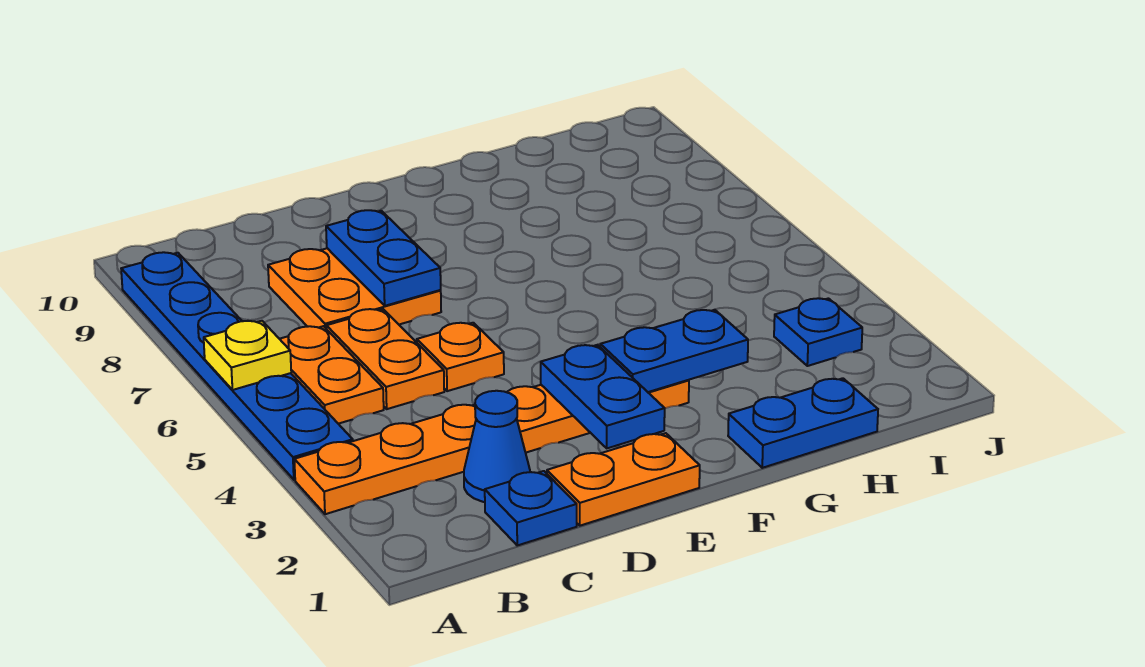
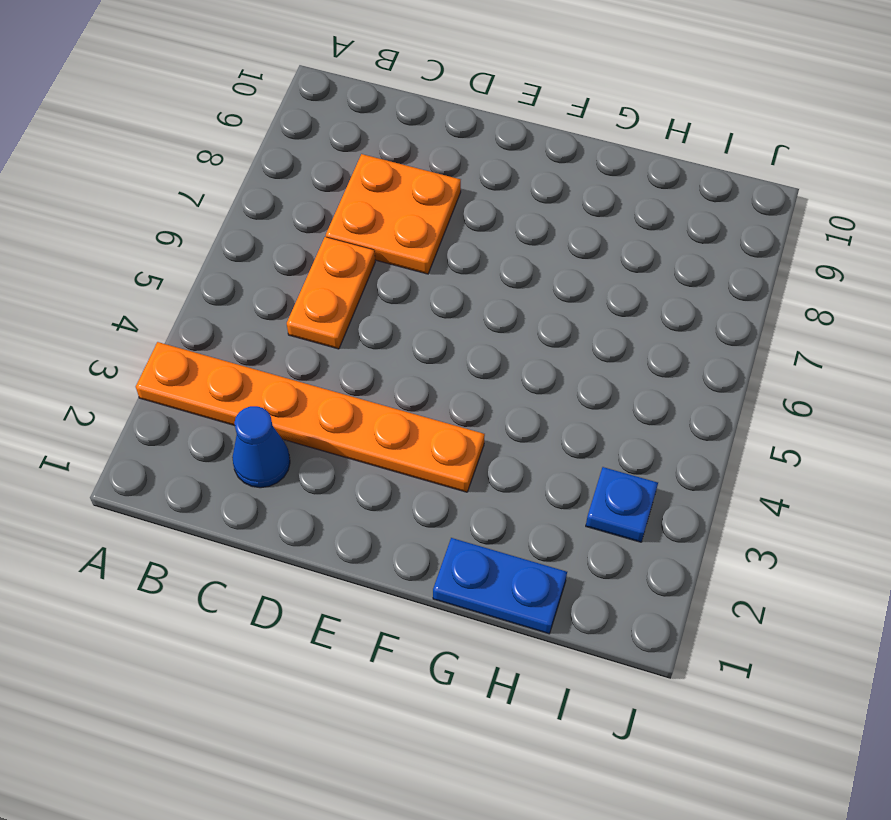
none -> blue 1x6 plate [121,252,353,480]
none -> orange 1x2 plate [280,326,384,424]
none -> blue 1x1 plate [485,471,577,545]

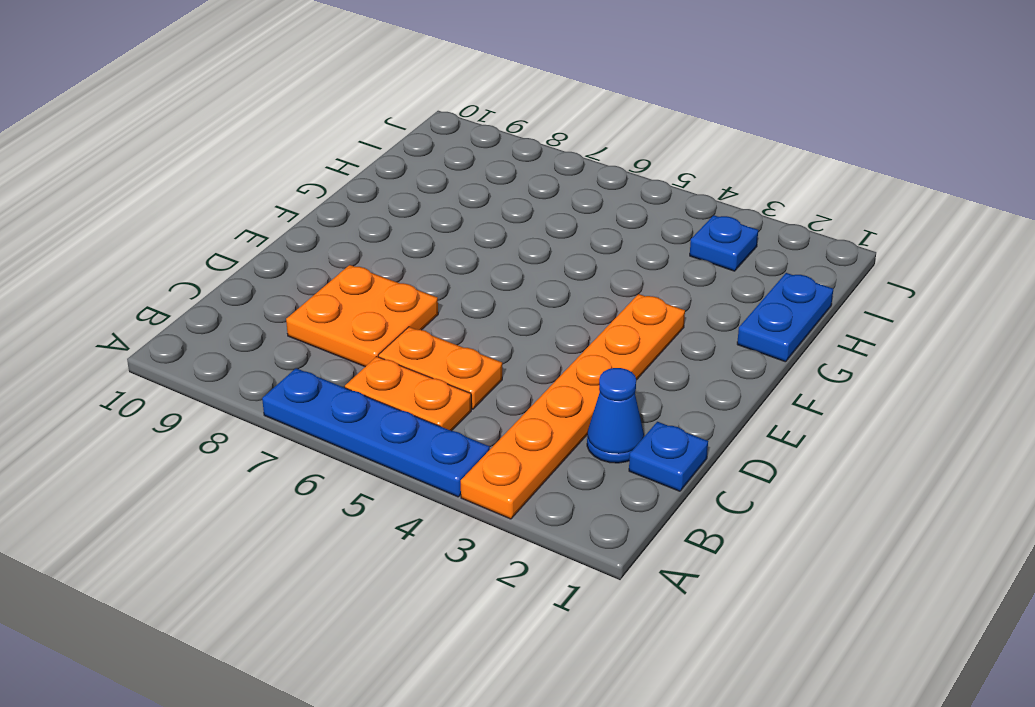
blue 1x4 plate [262,368,490,497] -> blue 1x6 plate [121,252,353,480]
none -> orange 1x2 plate [547,433,700,526]
none -> orange 1x1 plate [417,323,504,391]
none -> yellow 1x1 plate [204,321,291,390]

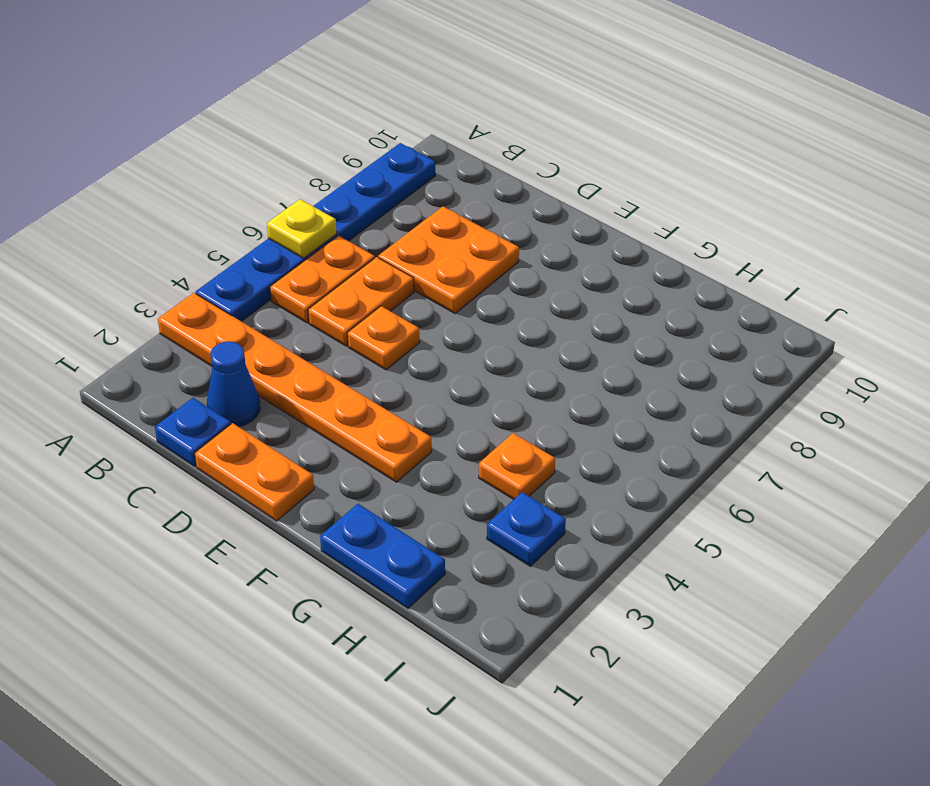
orange 1x1 plate [479,433,555,500] -> none
none -> blue 1x2 plate [326,210,441,306]
none -> blue 1x2 plate [541,345,665,448]
none -> blue 1x2 plate [600,310,748,392]

